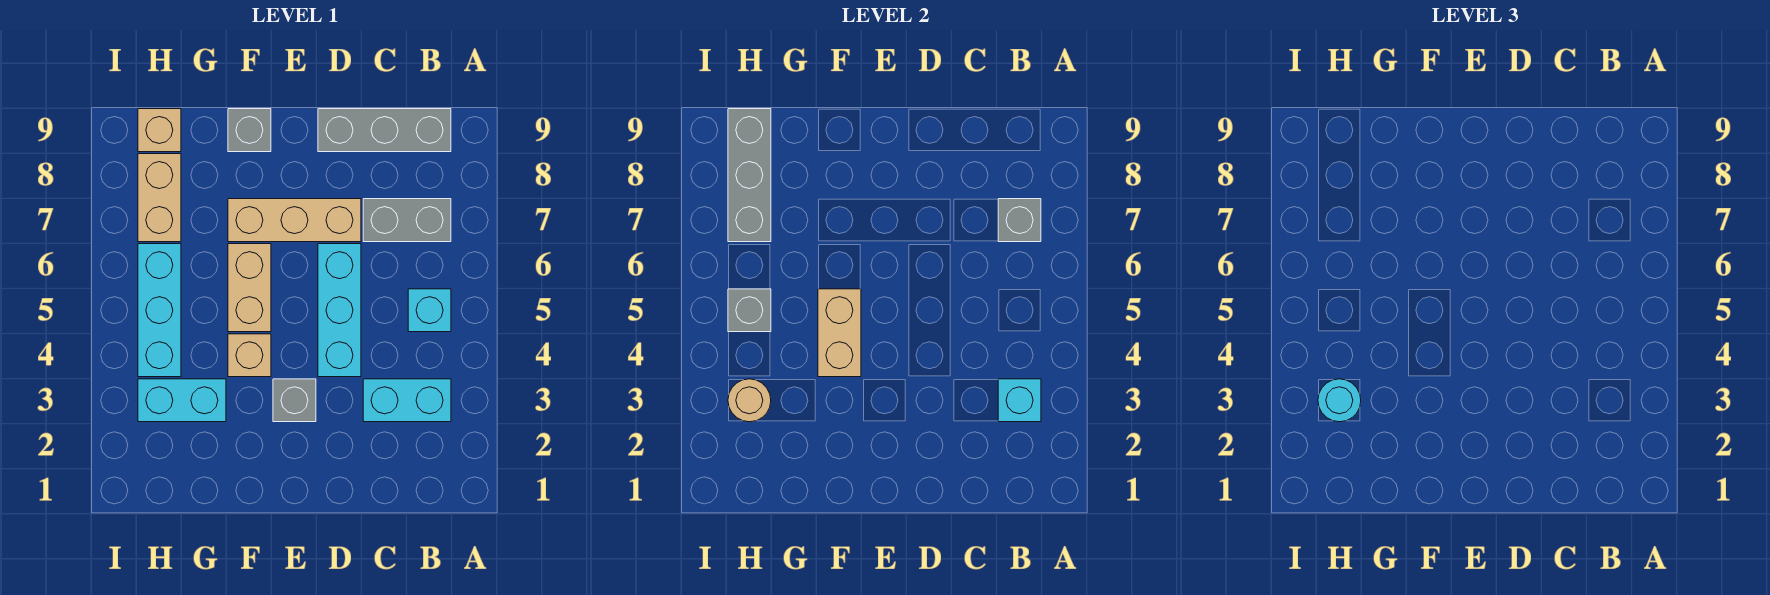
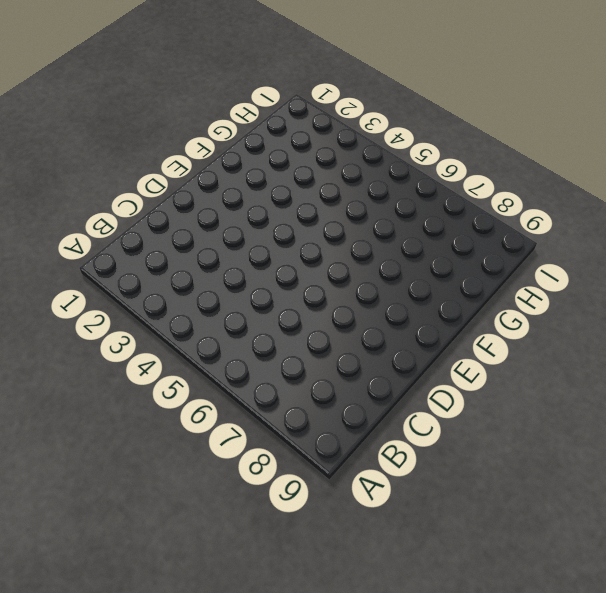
none -> cyan 1x2 brick [363,379,451,422]
none -> cyan 1x1 brick [408,289,451,332]
none -> grey 1x2 brick [363,199,451,242]

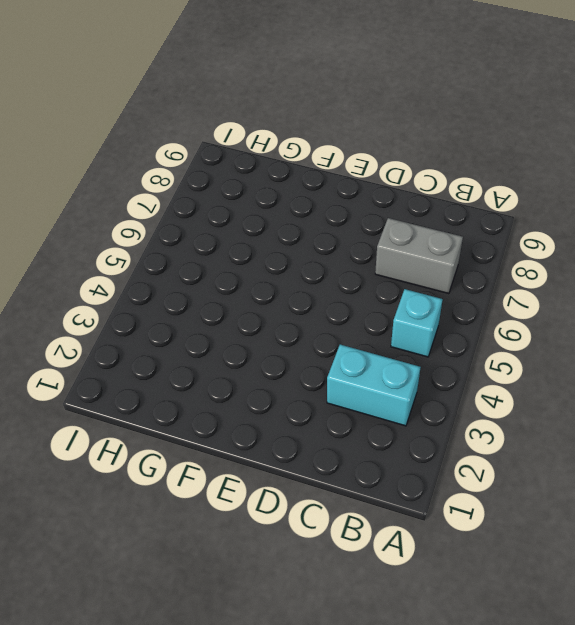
none -> grey 1x3 brick [318,109,451,152]
none -> cyan 1x3 brick [318,244,361,377]
none -> tan 1x3 brick [228,199,361,242]

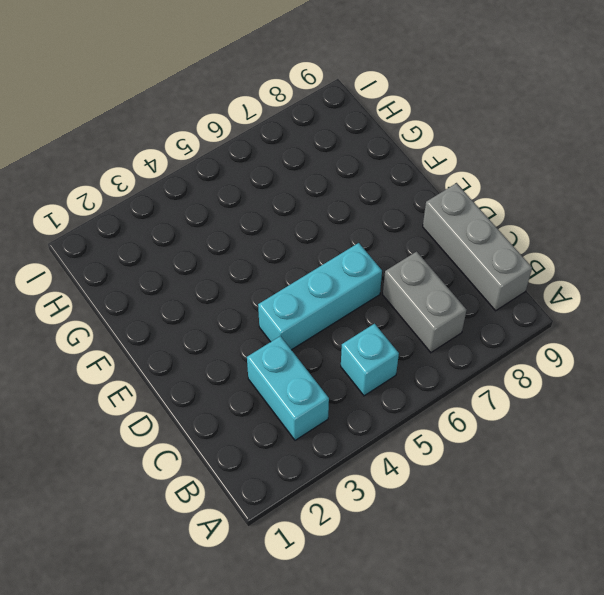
none -> tan 1x3 brick [228,199,361,242]
none -> grey 1x1 brick [273,379,316,422]
none -> tan 1x1 brick [228,334,271,377]

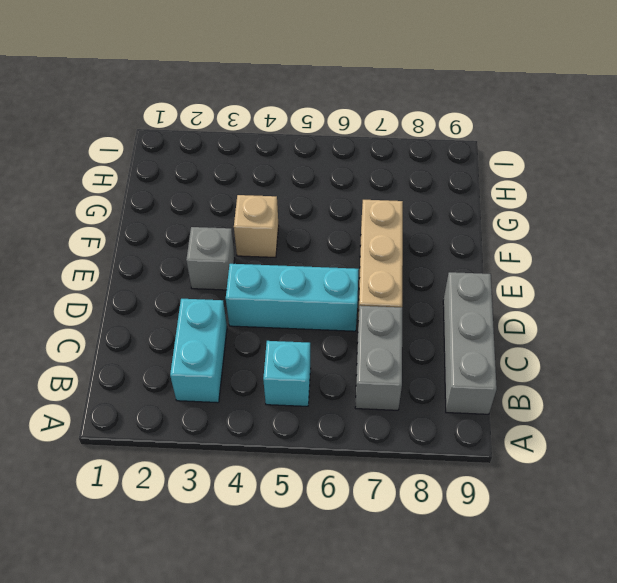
none -> tan 1x2 brick [228,244,271,332]
none -> grey 1x1 brick [228,109,271,152]
none -> cyan 1x2 brick [138,379,226,422]

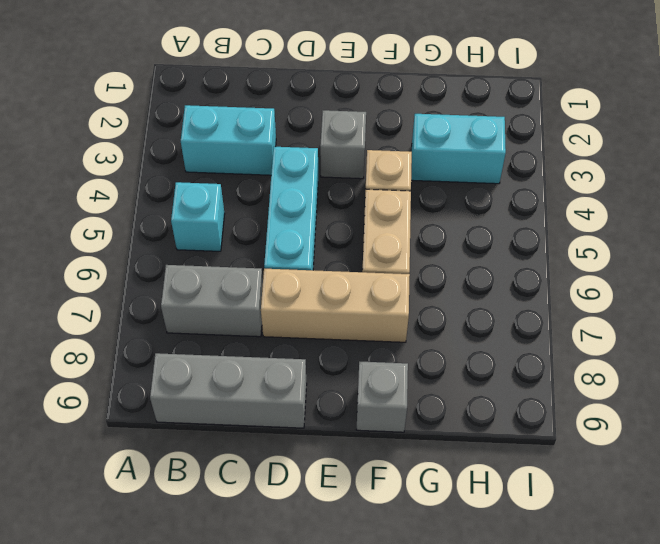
none -> cyan 1x3 brick [138,244,181,377]
none -> tan 1x2 brick [138,154,181,242]
none -> tan 1x1 brick [138,109,181,152]

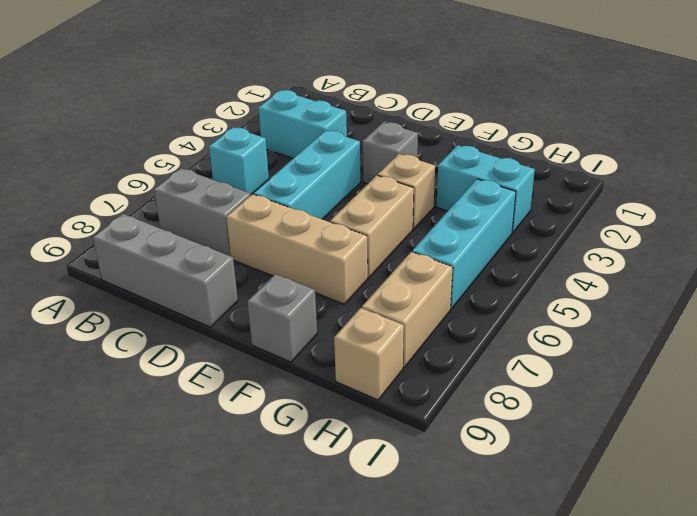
none -> cyan 1x1 brick [998,379,1041,422]
none -> grey 1x1 brick [998,199,1041,242]
none -> tan 1x2 brick [818,289,861,377]

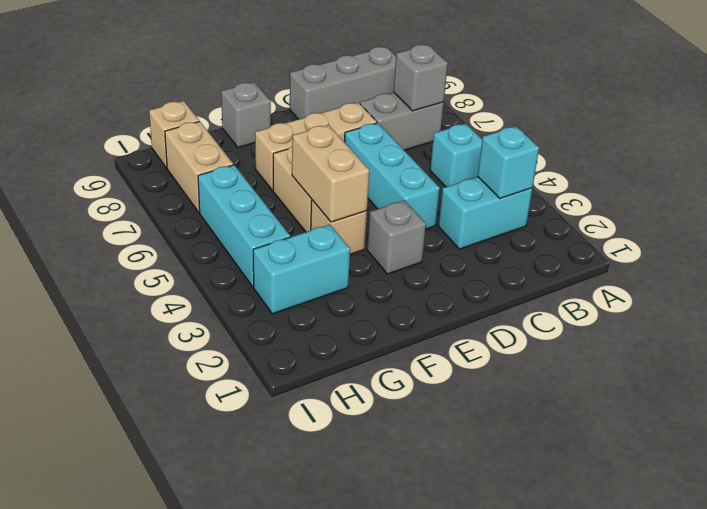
none -> tan 1x1 round brick [728,379,771,422]
none -> grey 1x1 brick [728,289,771,332]
none -> grey 1x3 brick [728,109,771,242]

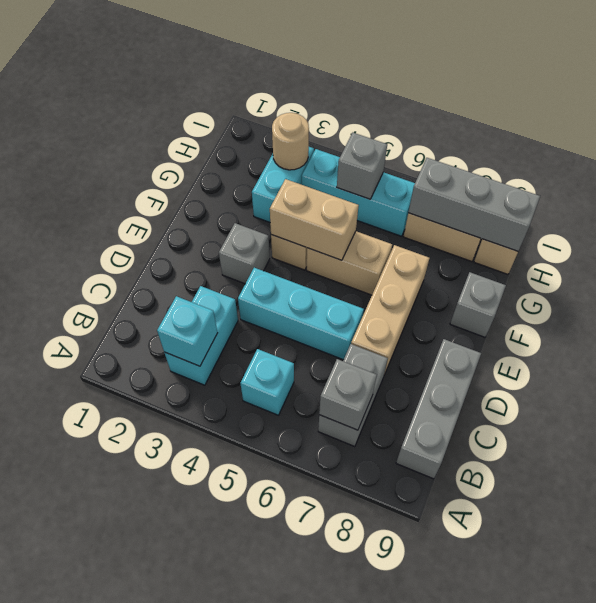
none -> cyan 1x1 round brick [1318,379,1361,422]

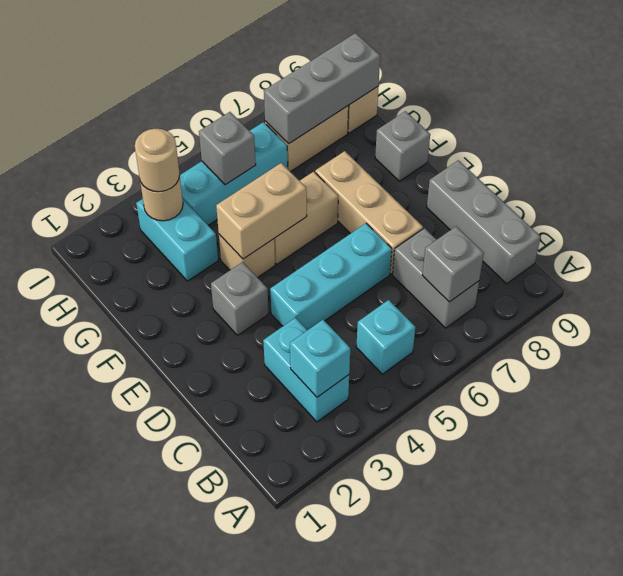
tan 1x1 round brick [135,129,180,192] -> cyan 1x1 round brick [1318,379,1361,422]

